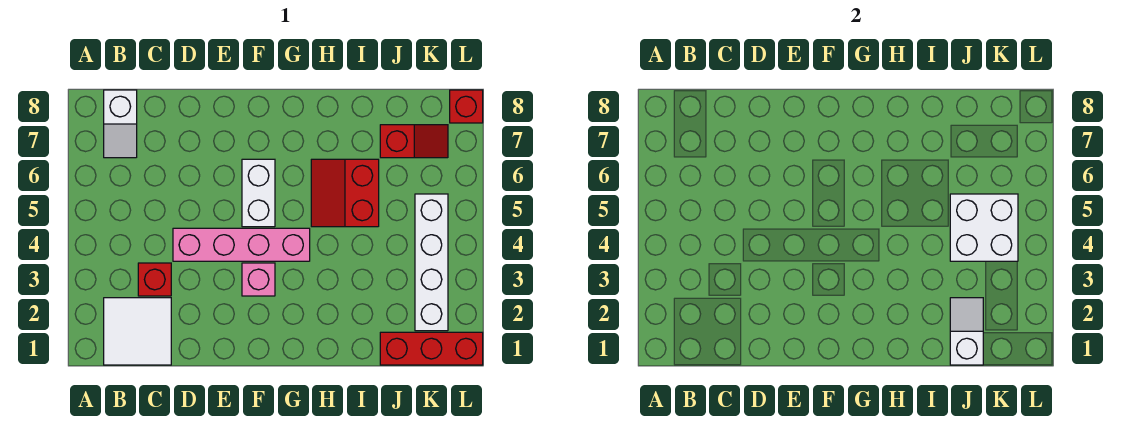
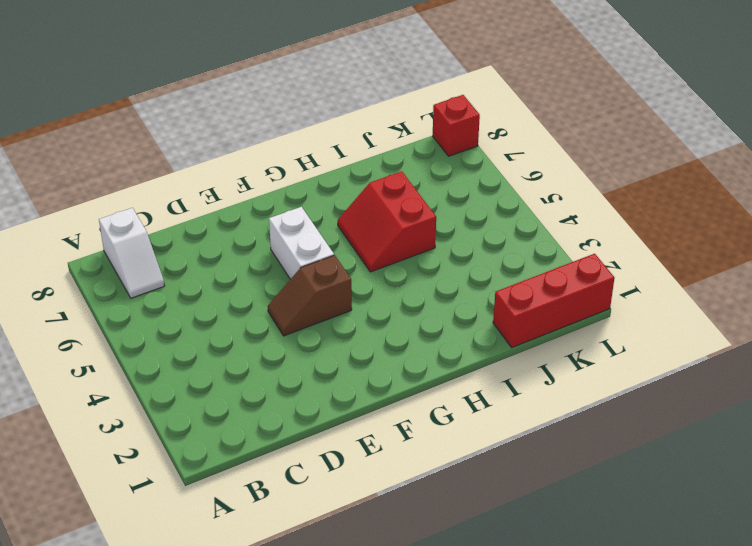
brown 1x2 slope [268,255,352,336] -> pink 1x4 brick [173,228,310,261]
none -> white 2x2 tile [104,298,171,365]
none -> red 1x1 brick [138,263,171,296]
none -> pink 1x1 brick [242,263,275,296]

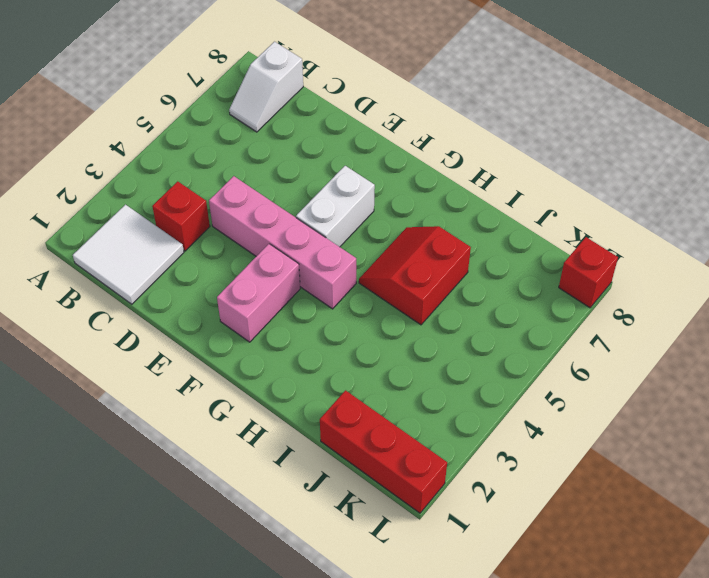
pink 1x2 brick [217,244,300,342] -> pink 1x1 brick [242,263,275,296]
none -> red 1x2 slope [380,125,448,158]
none -> white 1x4 brick [415,194,448,331]
none -> white 1x2 slope [950,298,983,365]

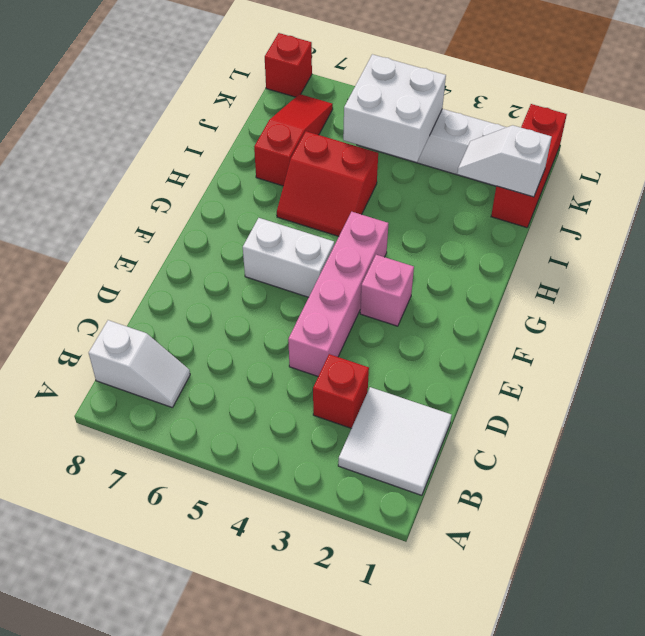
red 1x3 slope [254,94,333,186] -> red 1x2 slope [380,125,448,158]

